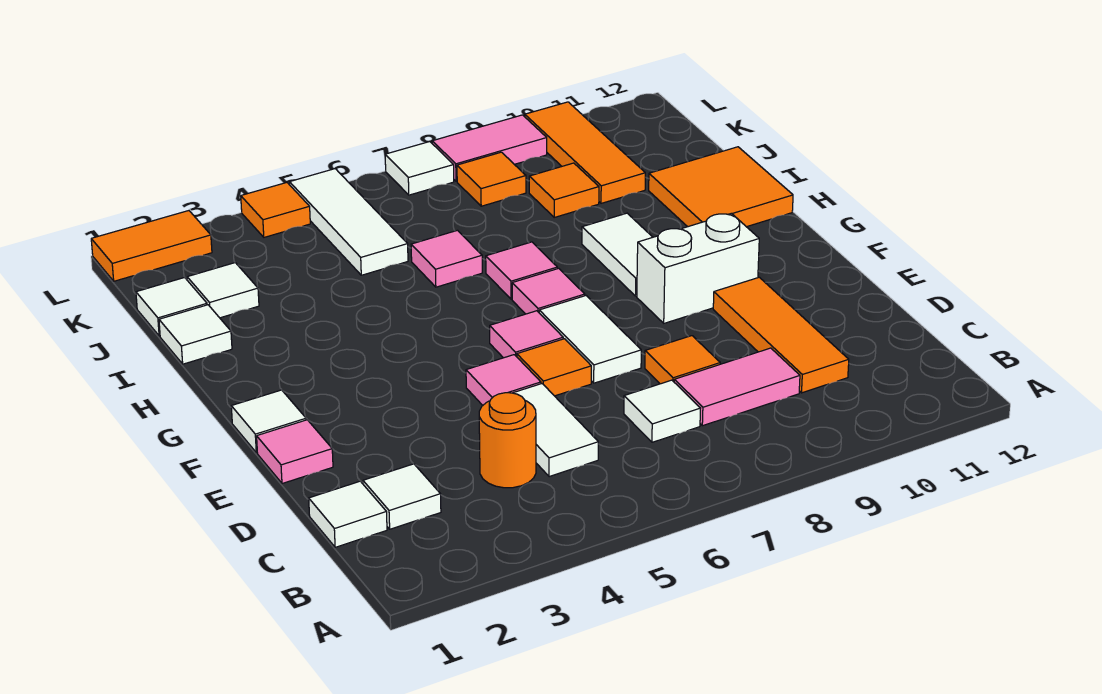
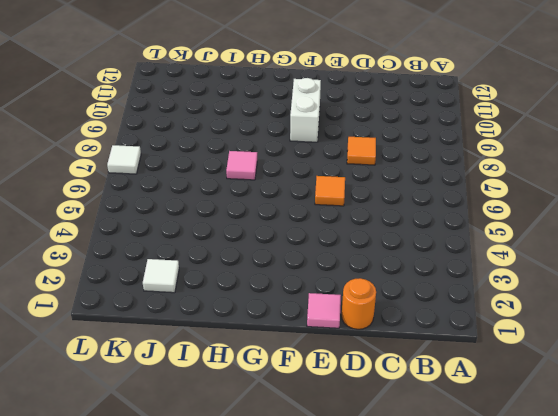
orange 1x1 round brick [341,278,376,329] -> orange 1x1 round brick moved to [479,393,536,488]
none -> white 1x1 tile [309,481,387,547]
none -> white 1x1 tile [363,464,441,529]
none -> white 1x2 tile [514,384,598,477]
none -> white 1x1 tile [624,380,700,442]

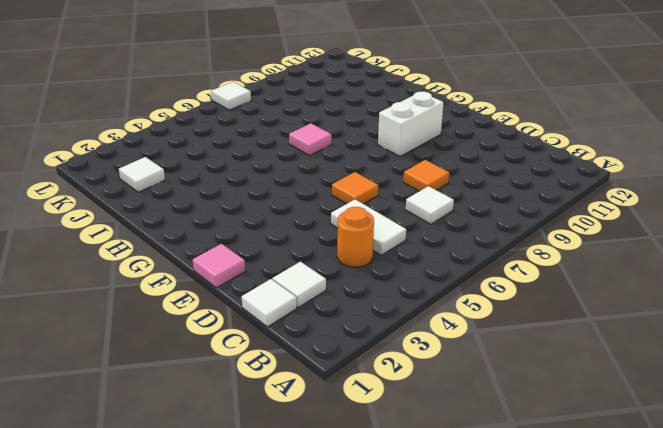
none -> pink 1x2 tile [674,348,800,426]
none -> orange 1x3 tile [713,277,849,393]
none -> pink 1x1 tile [466,355,541,405]
none -> white 1x2 tile [539,296,641,383]

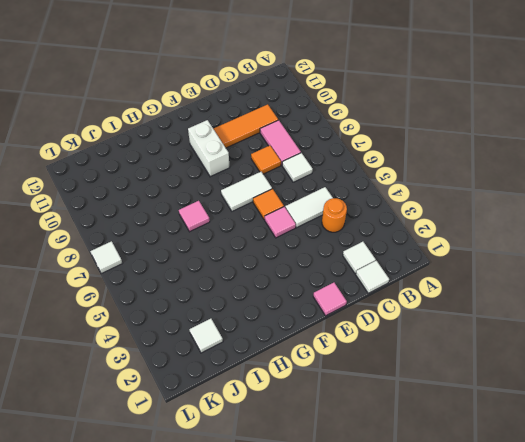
none -> white 1x1 tile [231,390,306,453]
none -> pink 1x1 tile [490,311,563,358]
none -> pink 1x1 tile [512,268,585,314]
none -> white 1x2 tile [582,213,653,296]

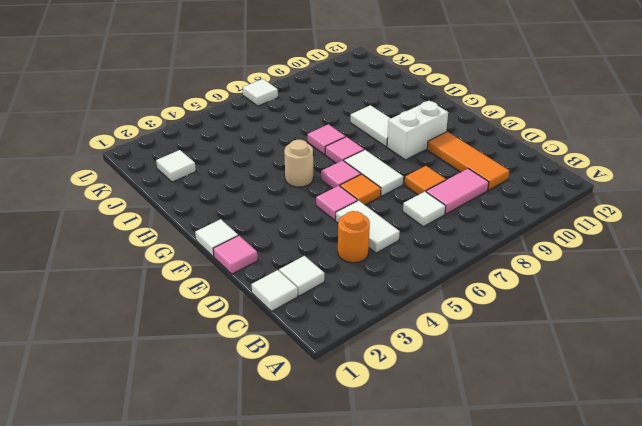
tan 1x1 round brick [284,140,313,187] -> none
none -> orange 2x2 tile [649,147,793,227]
none -> white 1x1 tile [159,305,232,364]
none -> pink 1x1 tile [411,230,482,287]
none -> white 1x1 tile [136,277,207,336]

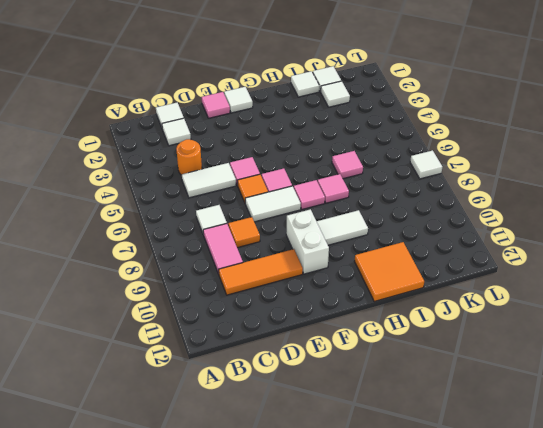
none -> white 1x3 tile [289,169,408,275]
none -> orange 1x1 tile [529,163,599,217]
none -> orange 1x3 tile [525,102,645,203]
none -> orange 1x1 tile [457,152,526,206]

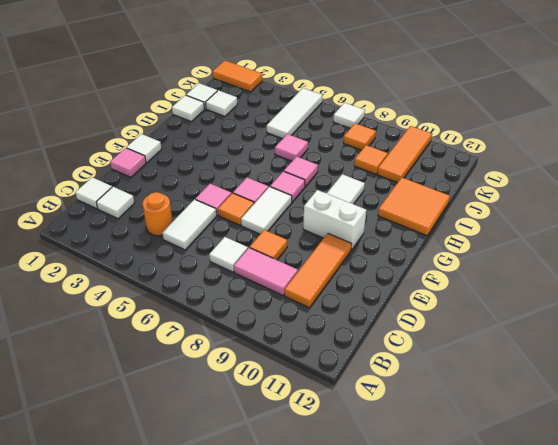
none -> orange 1x1 tile [241,183,310,237]
none -> pink 1x2 tile [432,115,547,181]

